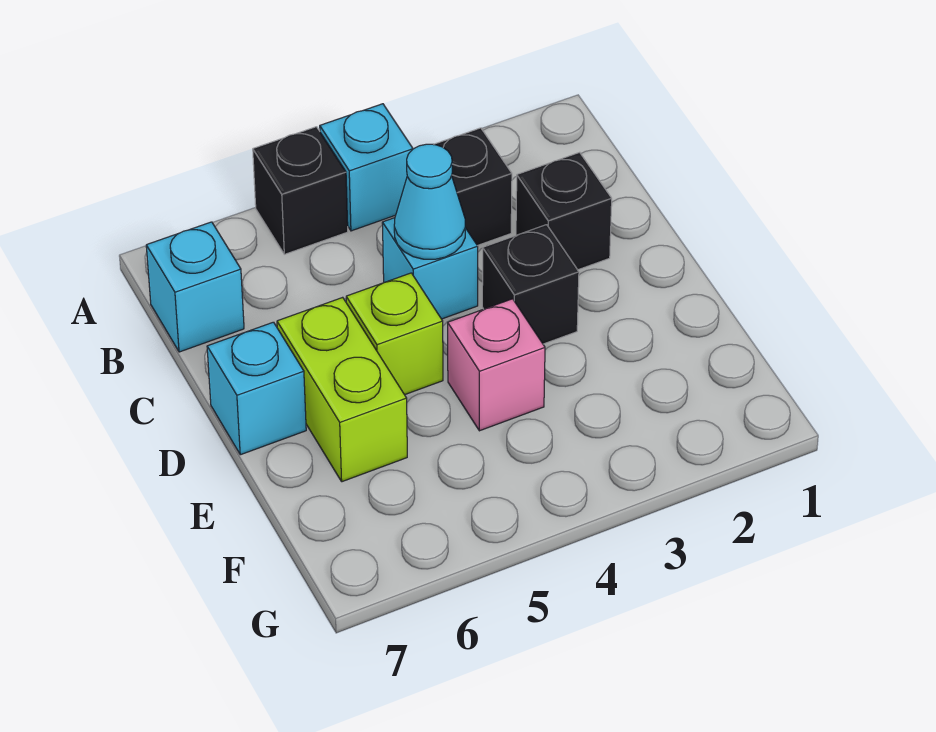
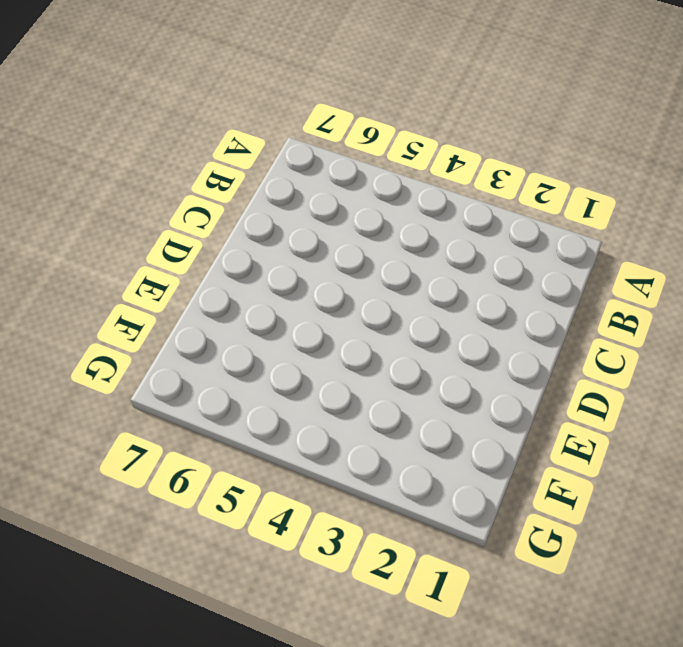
none -> cyan 1x1 brick [320,104,413,231]
none -> black 1x1 brick [253,127,348,254]
none -> black 1x1 brick [434,128,512,246]

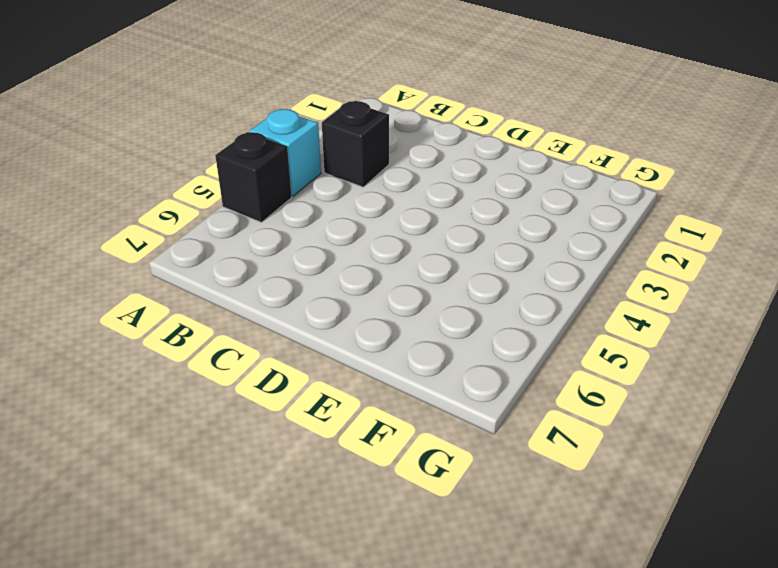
none -> cyan 1x1 brick [146,222,244,352]
none -> black 1x1 brick [516,152,612,270]
none -> cyan 1x1 brick [382,218,478,319]

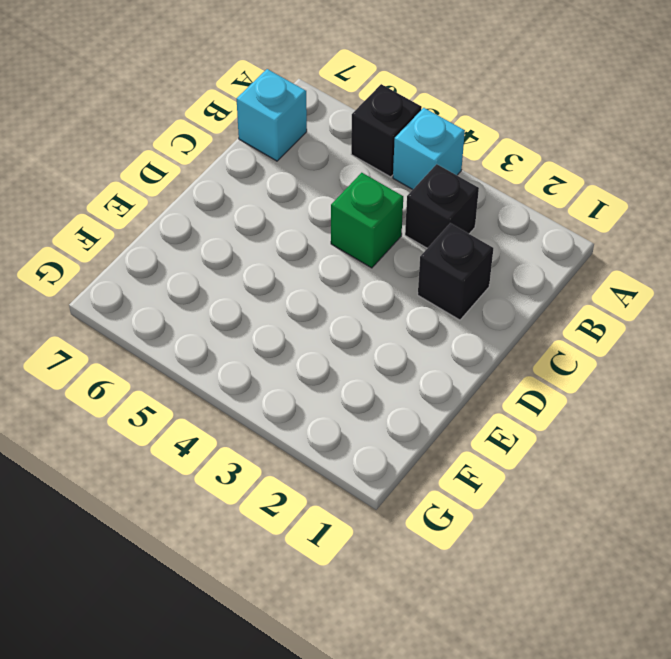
green 1x1 brick [331,173,403,268] -> cyan 1x1 brick [382,218,478,319]
none -> black 1x1 brick [482,225,579,344]
none -> lime 1x1 brick [346,273,443,395]
none -> lime 1x2 brick [277,297,407,482]

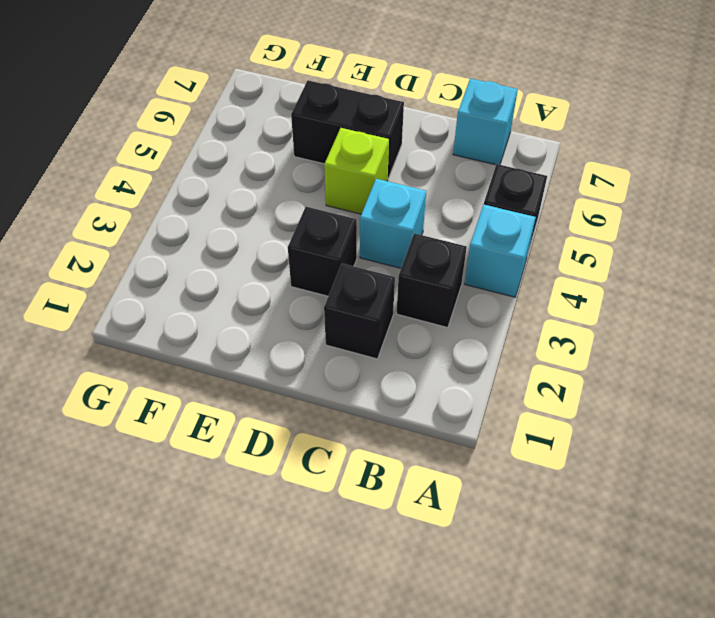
black 1x2 brick [291,80,404,178] -> lime 1x2 brick [277,297,407,482]
none -> cyan 1x1 brick [207,322,306,455]
none -> pink 1x1 brick [448,299,545,431]
none -> cyan 1x1 cone [394,144,465,259]

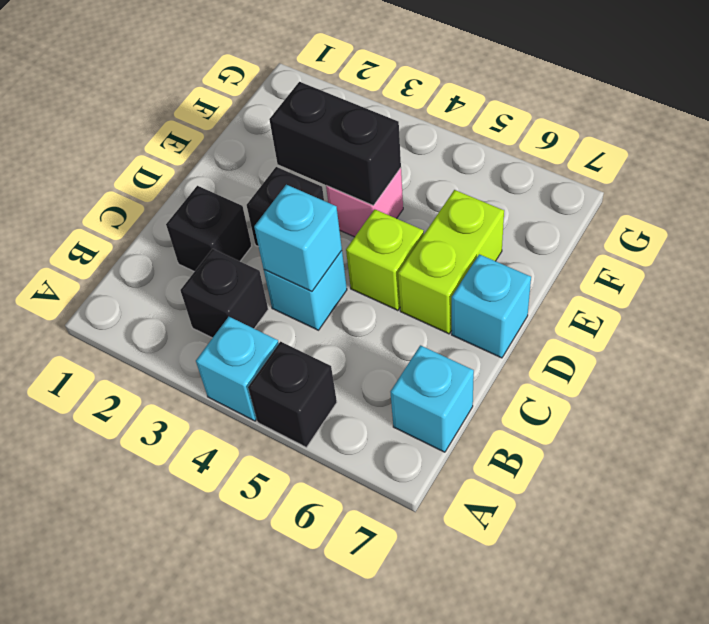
cyan 1x1 brick [254,185,342,292] -> cyan 1x1 cone [394,144,465,259]
black 1x2 brick [269,82,401,206] -> none

